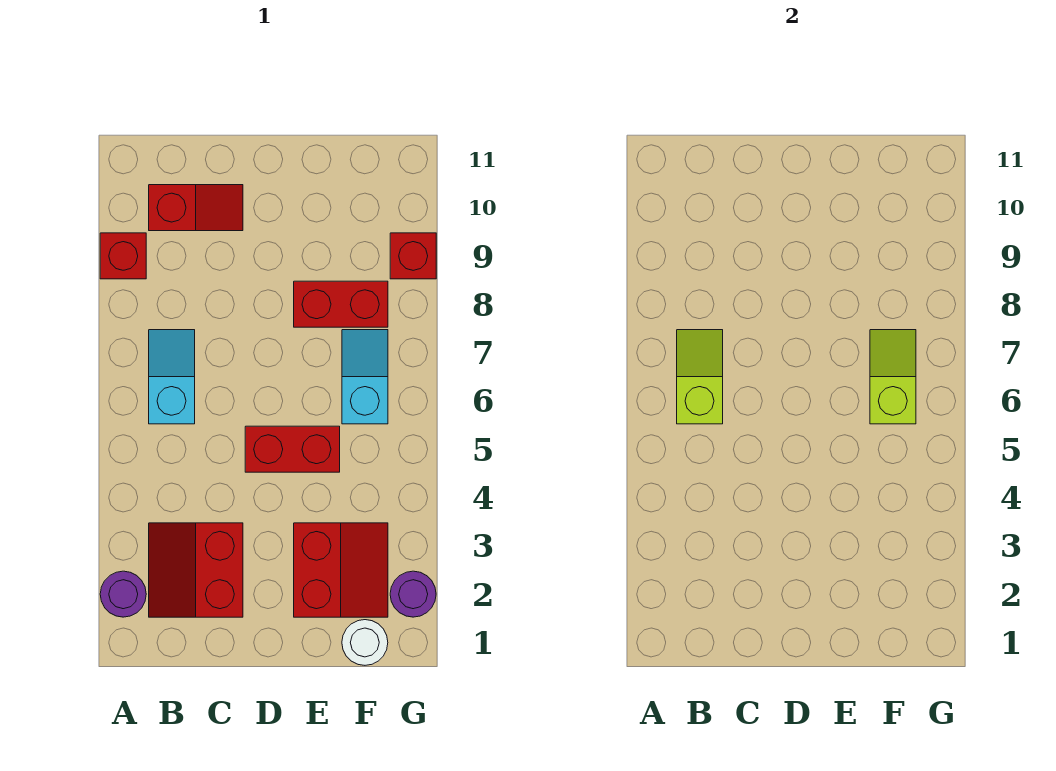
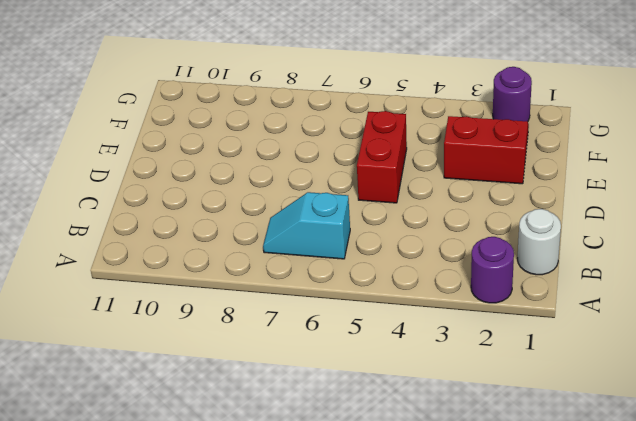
white 1x1 round brick [517,209,561,275] -> white 1x1 round brick moved to [342,620,388,665]
none -> red 1x1 brick [100,233,146,279]
none -> red 2x2 slope [149,523,243,617]
none -> red 1x2 slope [149,185,243,231]

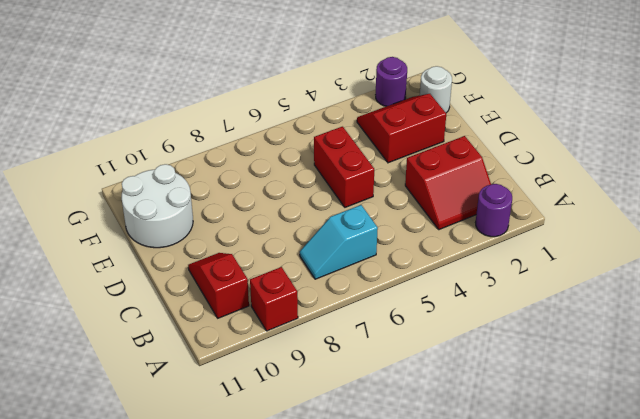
white 2x2 round brick [122,164,193,248] -> none
none -> red 1x2 brick [294,281,388,327]
none -> cyan 1x2 slope [342,330,388,424]
none -> red 1x1 brick [390,233,436,279]

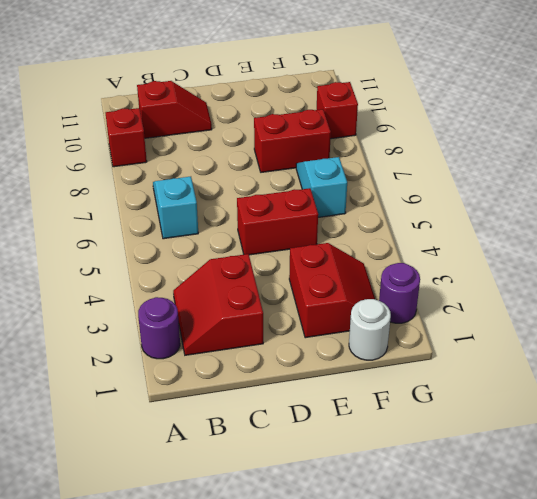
none -> lime 1x2 slope [677,330,723,424]
none -> lime 1x2 slope [870,330,916,424]

